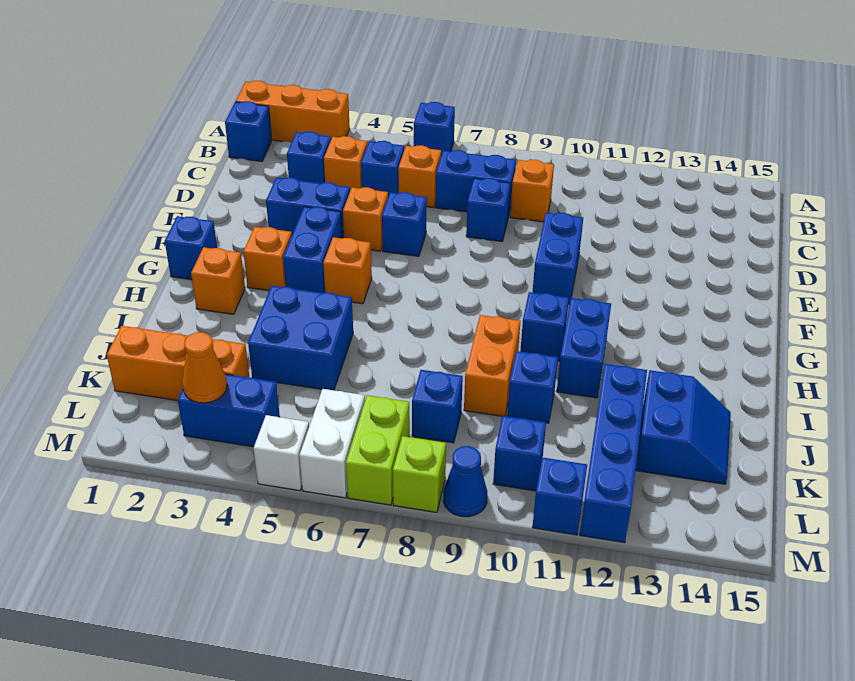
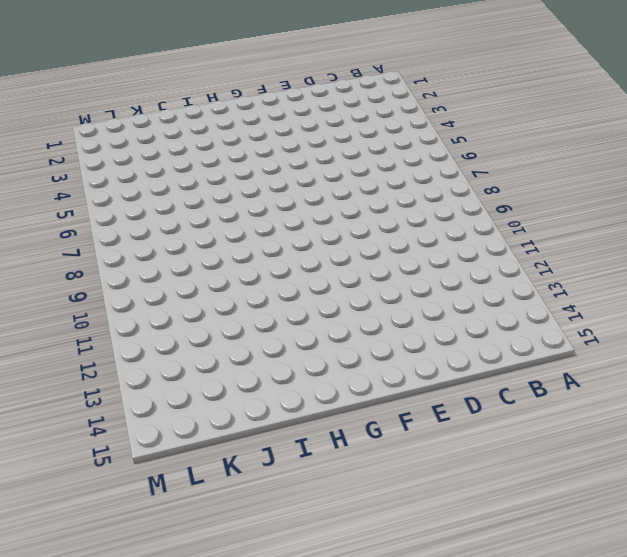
none -> orange 1x3 brick [236,81,350,142]
none -> blue 1x1 brick [414,102,455,155]
none -> blue 1x1 brick [225,101,272,162]
none -> blue 1x1 brick [287,132,331,183]

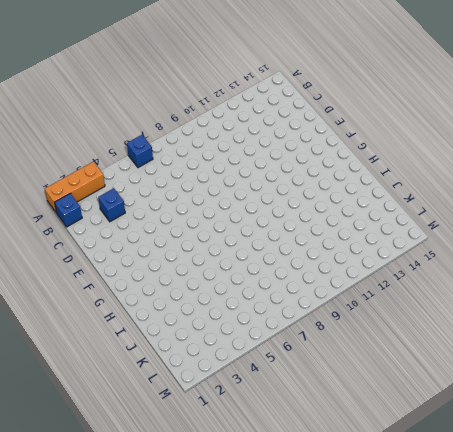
none -> orange 1x1 brick [324,136,367,190]
none -> blue 1x1 brick [361,141,404,196]
none -> orange 1x1 brick [398,145,441,208]
none -> blue 1x2 brick [436,150,516,217]

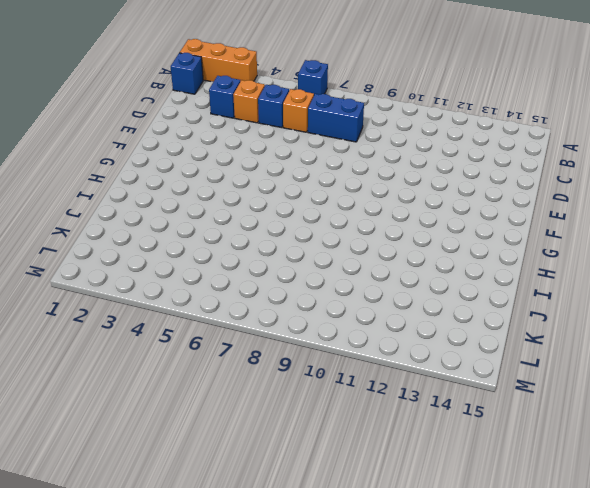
none -> orange 1x1 brick [510,160,554,222]
none -> blue 1x1 brick [466,178,510,242]
none -> blue 1x2 brick [266,177,350,238]
none -> orange 1x1 brick [343,187,388,251]

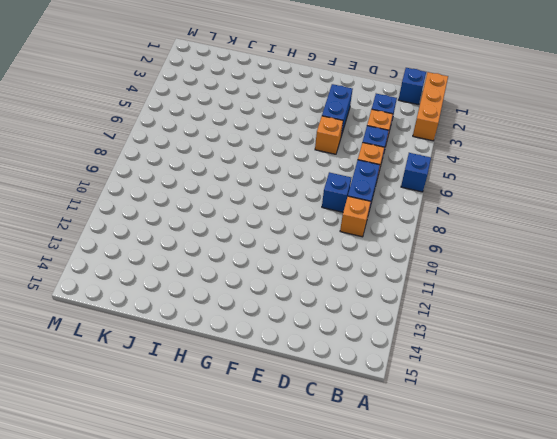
none -> blue 1x1 brick [382,192,427,256]
none -> blue 1x2 brick [532,213,583,304]
none -> blue 1x2 brick [283,207,342,293]
none -> blue 1x1 brick [165,216,217,280]

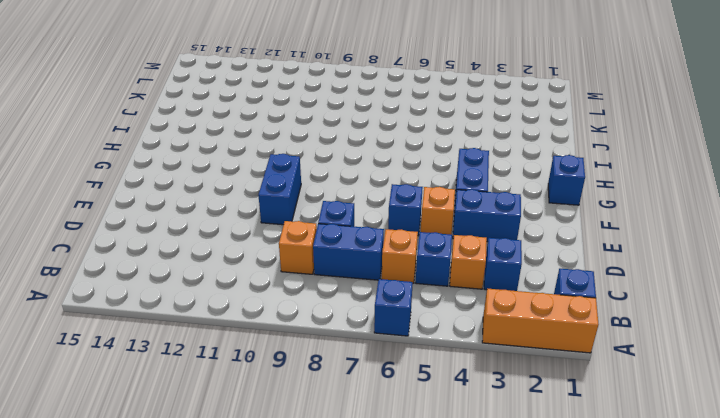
none -> orange 1x1 brick [243,227,292,290]
none -> orange 1x1 brick [323,237,372,304]
none -> orange 1x1 brick [191,247,245,314]
none -> blue 1x1 brick [520,292,569,361]

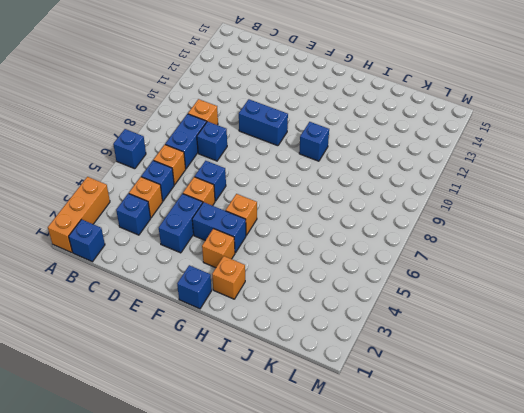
none -> blue 1x2 brick [557,298,611,398]
none -> blue 2x2 brick [248,286,353,390]
none -> orange 1x2 brick [464,315,520,416]
none -> blue 1x1 brick [507,351,558,423]

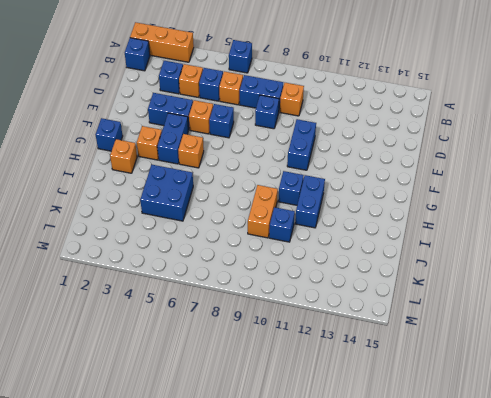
none -> blue 1x4 brick [580,364,647,543]
none -> blue 2x2 slope [636,370,731,484]
none -> orange 1x3 brick [107,326,249,400]
none -> blue 1x1 brick [412,370,463,443]

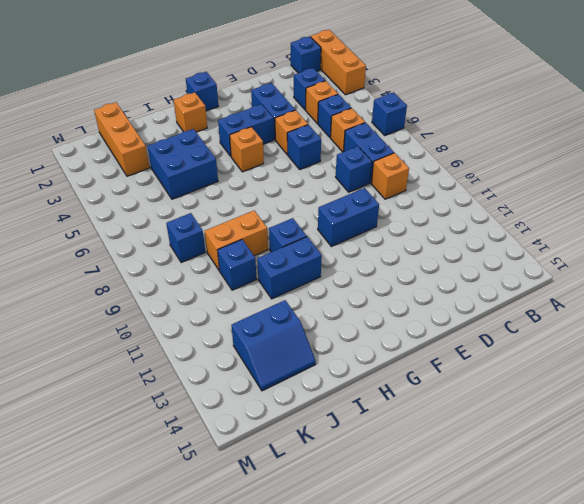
none -> orange 1x1 brick [243,227,292,290]
none -> blue 1x4 brick [580,364,647,543]
none -> blue 1x2 brick [178,374,280,447]
none -> white 1x2 brick [300,389,365,498]

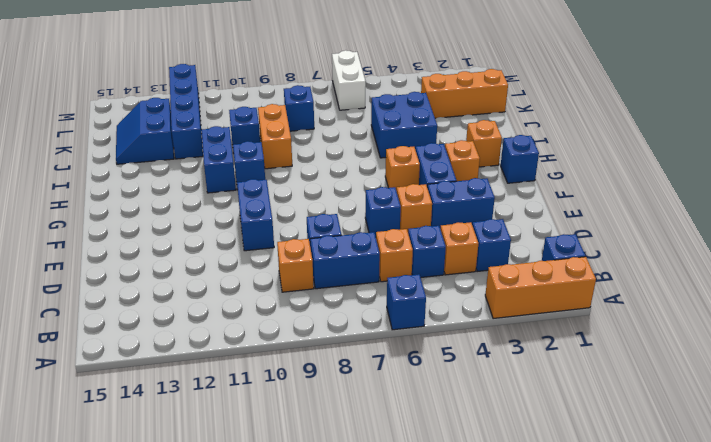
none -> blue 1x2 brick [178,374,280,447]
none -> lime 1x2 brick [346,395,410,505]
none -> blue 1x1 brick [493,416,546,491]
none -> white 1x1 brick [254,415,309,491]

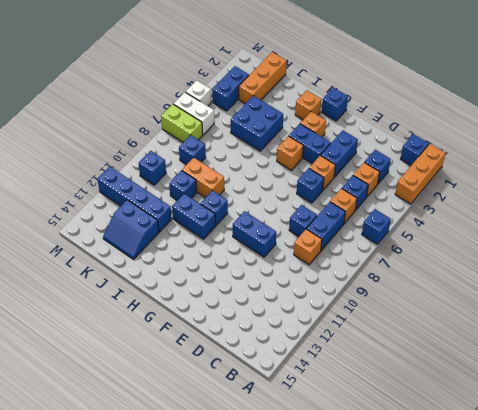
none -> lime 1x1 brick [393,436,446,512]
none -> blue 1x1 cone [443,446,487,517]
none -> blue 1x1 brick [532,457,587,535]
none -> orange 1x1 cone [182,332,227,403]

